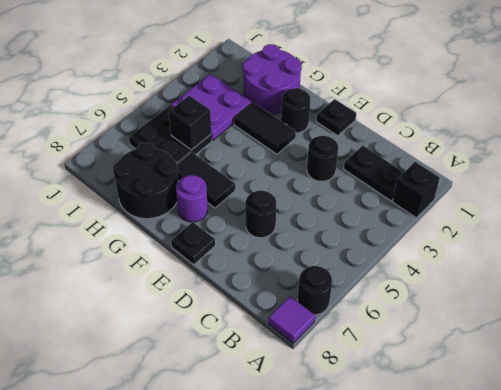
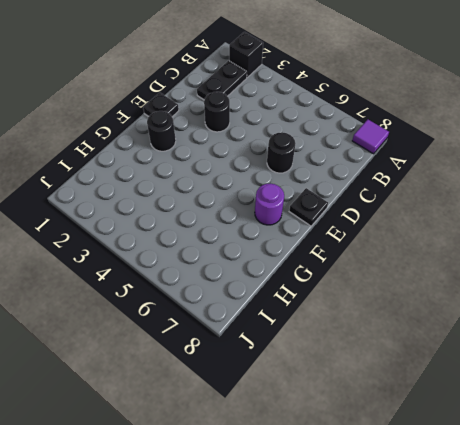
none -> black 1x1 round brick [298,266,332,315]
none -> black 1x2 tile [234,102,296,154]
none -> black 1x2 tile [177,152,235,208]

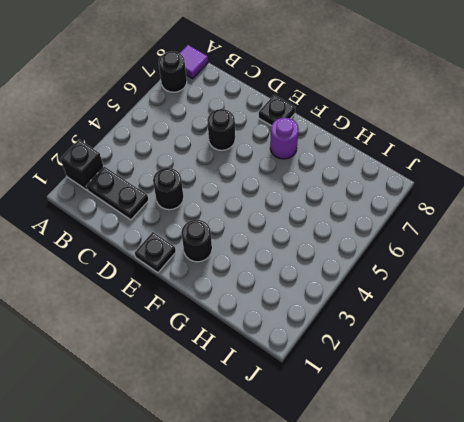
none -> black 1x2 tile [234,102,296,154]
none -> black 1x2 tile [177,152,235,208]
none -> purple 2x2 round brick [243,44,302,114]

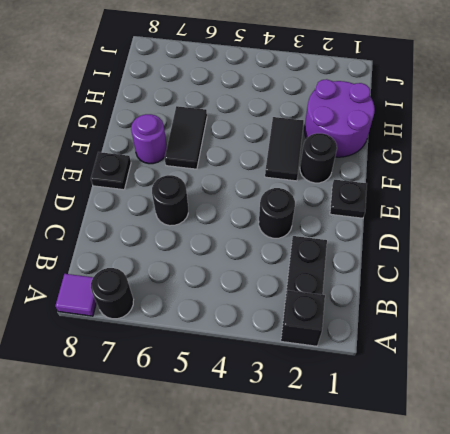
none -> black 2x2 round brick [113,142,178,219]
none -> purple 2x2 plate [171,74,252,141]
none -> black 2x2 plate [129,105,212,163]

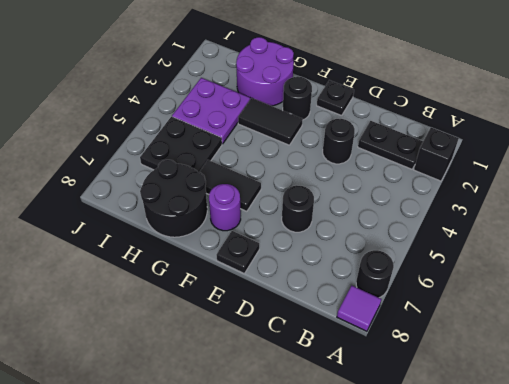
none -> black 1x1 brick [169,96,211,150]

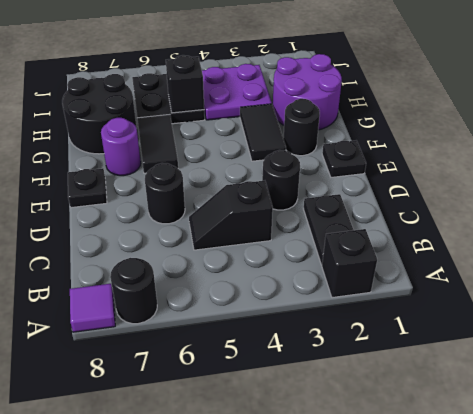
black 1x2 slope [189,181,273,250] -> none

